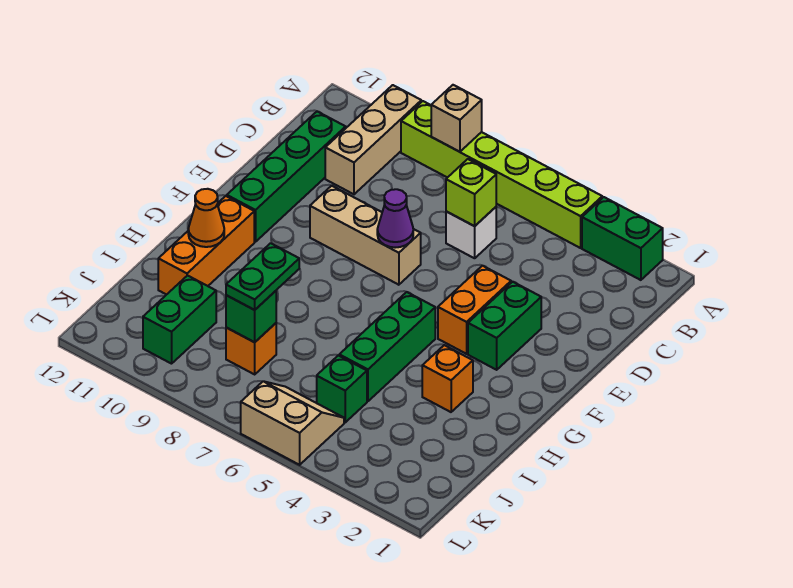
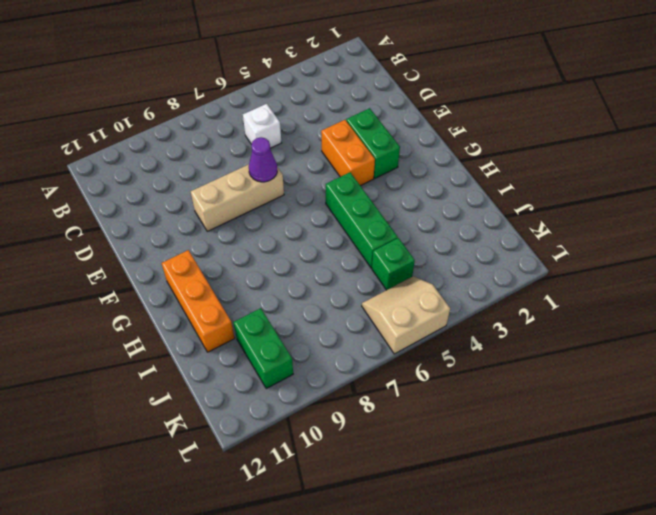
none -> green 1x2 brick [582,197,663,280]
none -> lime 1x6 brick [401,101,602,248]
none -> tan 1x3 brick [325,85,421,194]

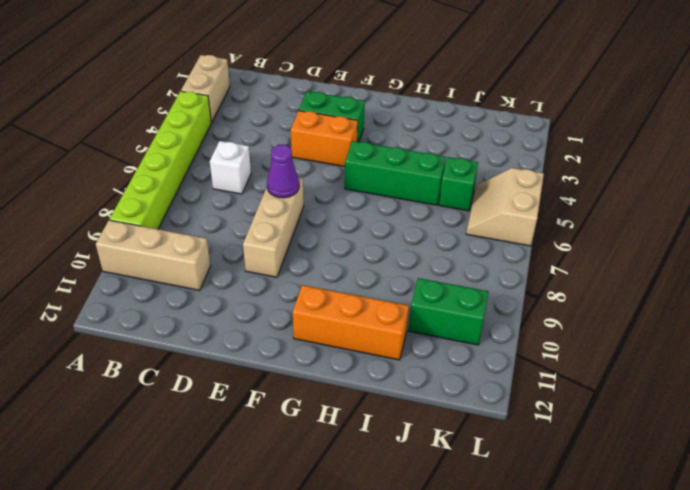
tan 1x2 brick [181,55,230,123] -> green 1x2 brick [582,197,663,280]
none -> green 1x4 brick [227,111,346,242]
none -> orange 1x1 brick [422,345,473,412]
none -> orange 1x1 brick [226,323,276,374]

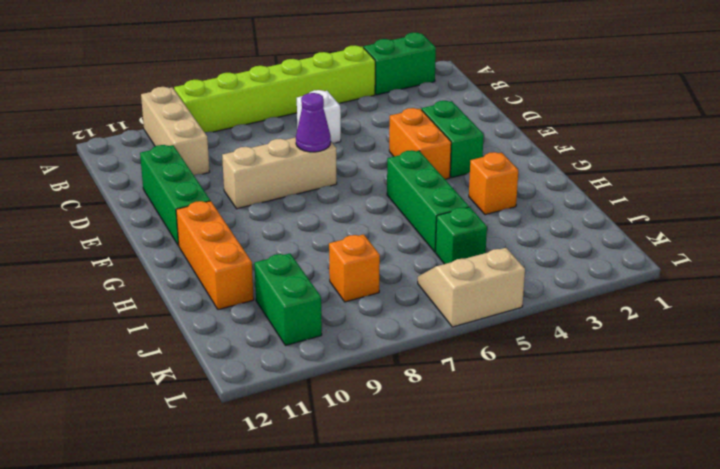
green 1x3 brick [140,145,210,246] -> green 1x4 brick [227,111,346,242]
none -> tan 1x1 brick [431,85,482,152]
none -> lime 1x1 brick [446,159,496,226]
none -> orange 1x1 cone [188,189,224,247]

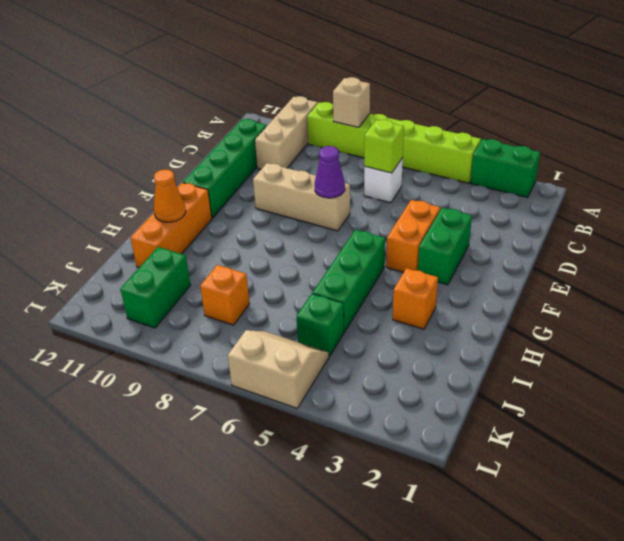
none -> green 1x1 brick [226,291,276,342]
none -> green 1x2 plate [226,243,299,310]

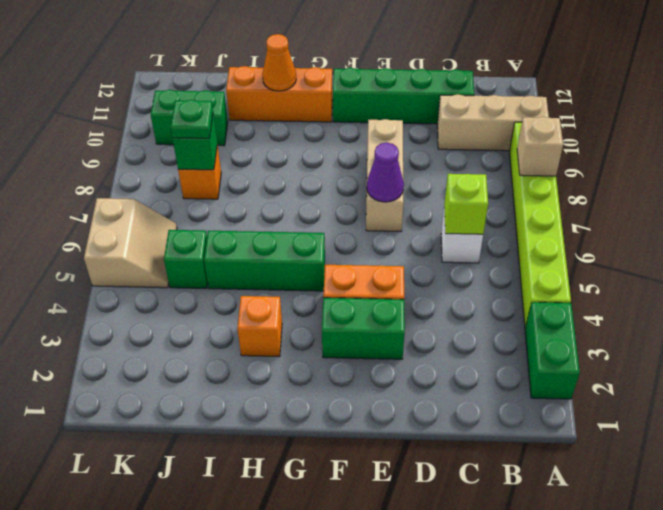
green 1x1 plate [171,100,213,138] -> green 1x2 plate [226,243,299,310]

